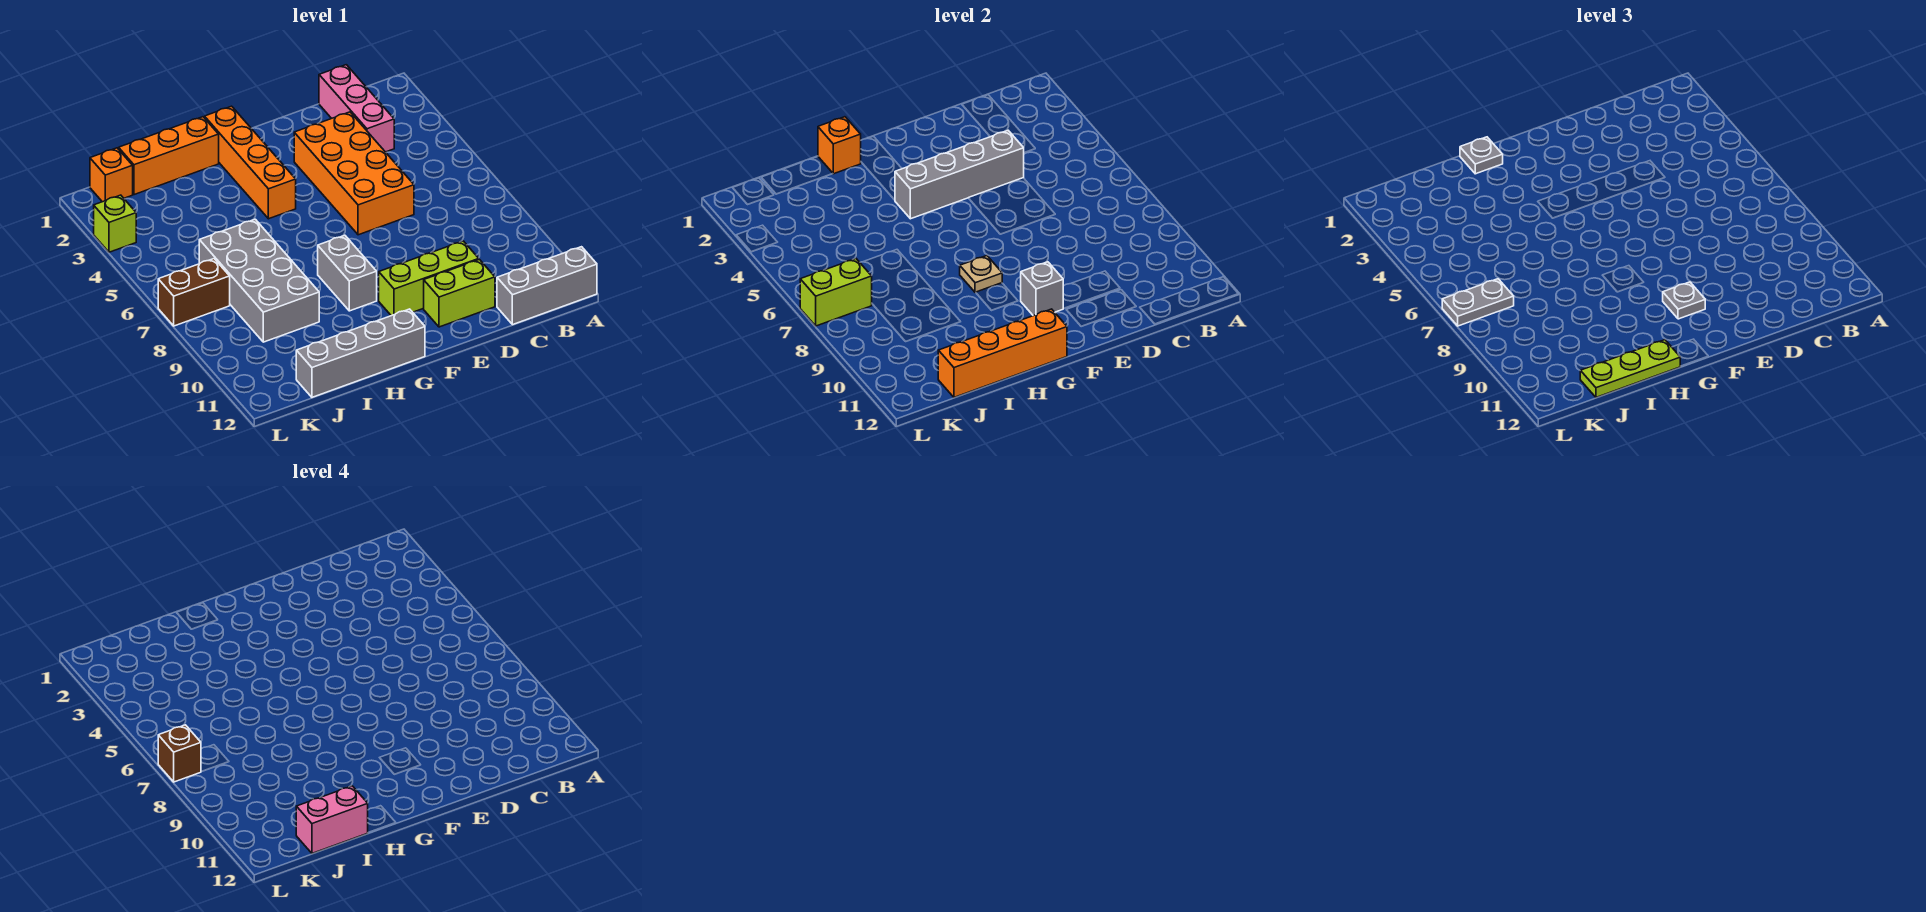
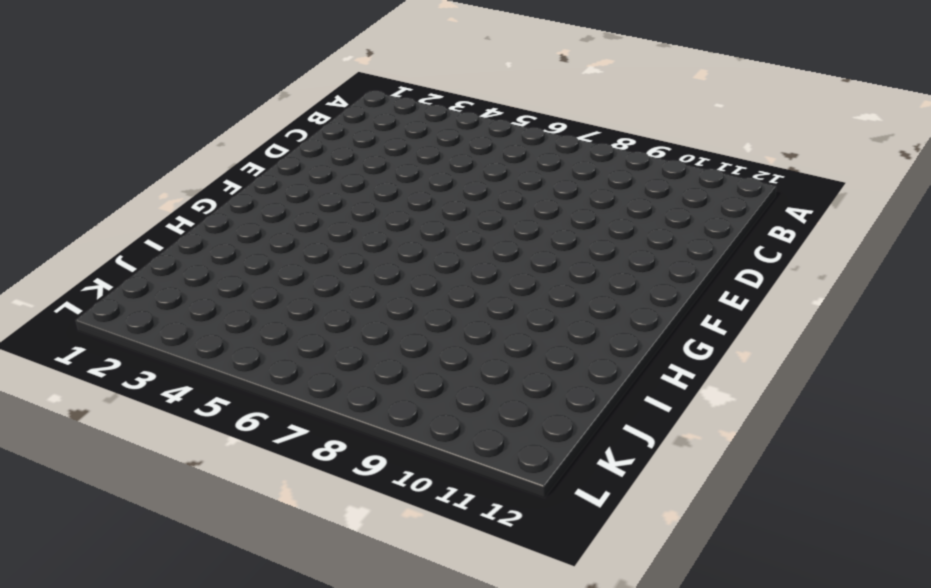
none -> grey 1x3 brick [497,247,597,325]
none -> pink 1x3 brick [319,65,394,152]
none -> orange 2x4 brick [294,112,414,235]

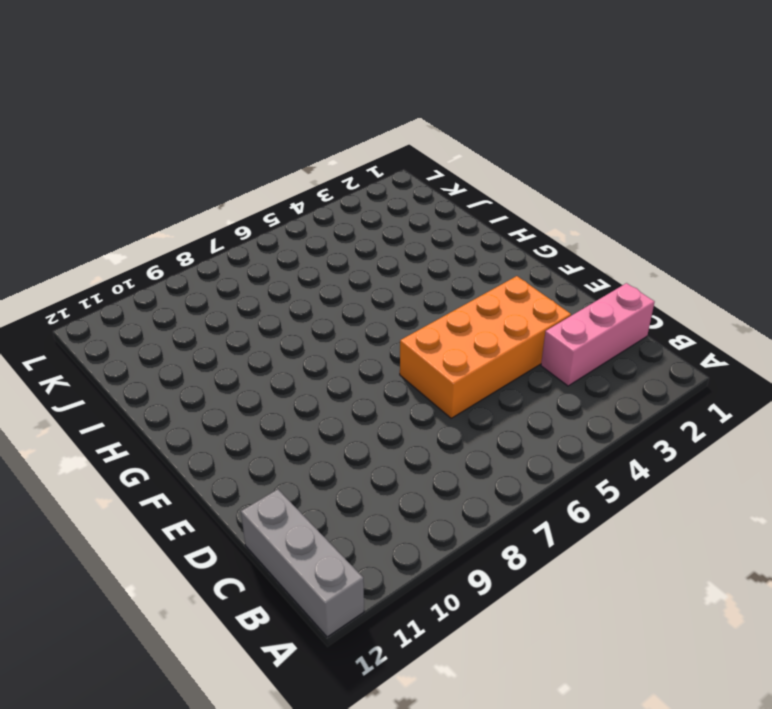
none -> lime 1x3 brick [379,241,479,316]
none -> lime 1x2 brick [424,259,495,327]
none -> orange 1x4 brick [205,106,296,219]

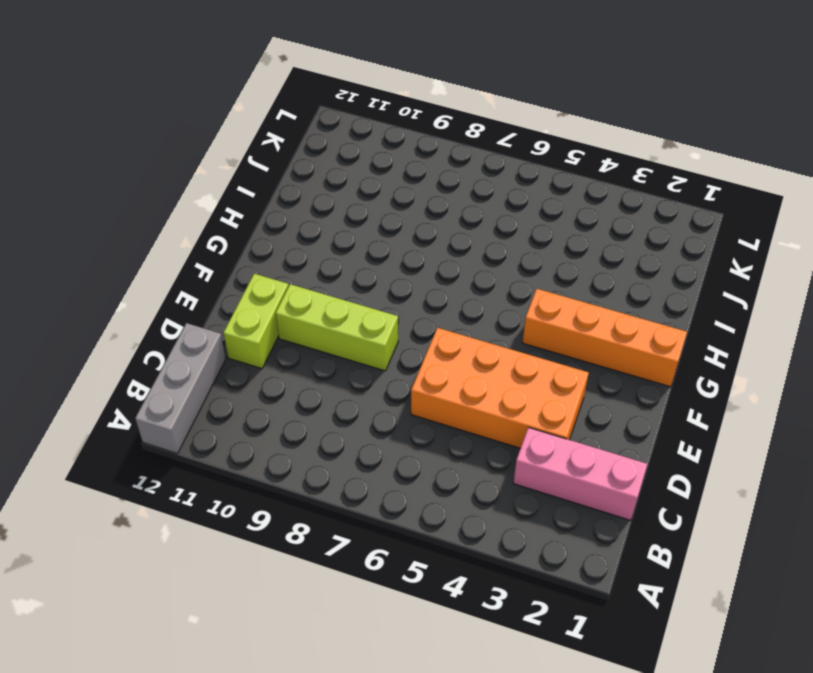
lime 1x3 brick [276,284,398,371] -> lime 1x3 brick turned to [379,241,479,316]
none -> grey 1x2 brick [318,235,377,311]
none -> grey 1x4 brick [296,309,425,397]
none -> orange 1x3 brick [119,117,219,195]

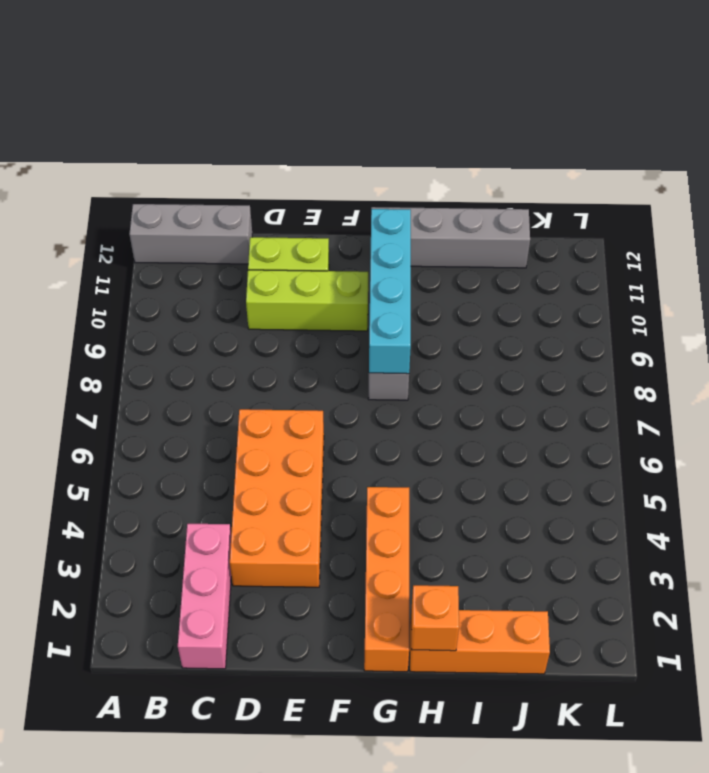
cyan 1x4 brick [369,209,411,374] -> tan 1x1 plate [960,256,1002,293]
none -> grey 2x4 brick [199,219,319,342]
none -> orange 1x1 brick [90,148,133,202]
none -> brown 1x2 brick [158,259,230,326]

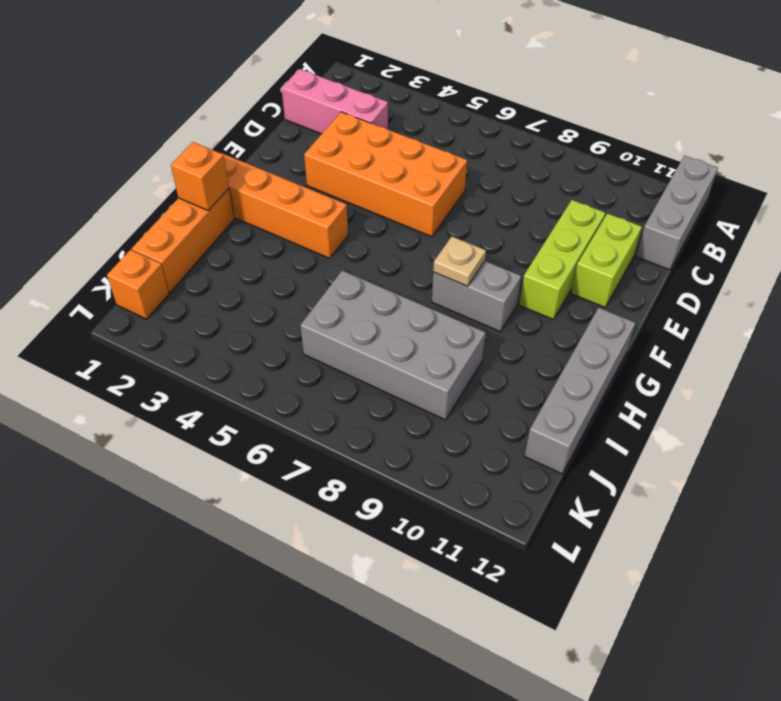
none -> brown 1x2 brick [158,259,230,326]
none -> lime 1x1 brick [94,195,136,252]
none -> grey 1x4 brick [895,131,1024,219]

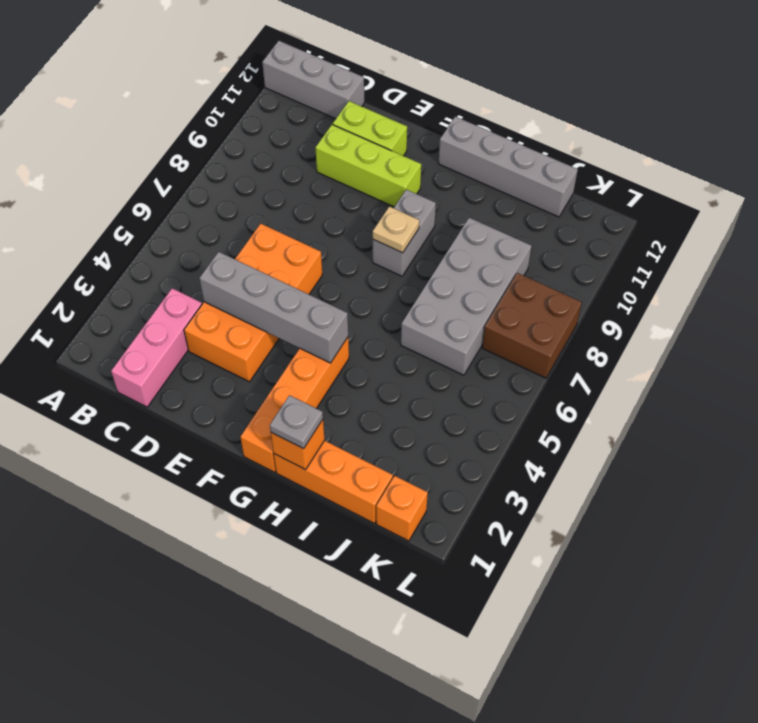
brown 2x2 brick [482,273,582,378] -> brown 1x2 brick [158,259,230,326]
none -> lime 1x1 brick [94,195,136,252]
none -> grey 1x1 brick [1021,262,1063,316]
none -> orange 1x4 brick [938,309,1067,397]

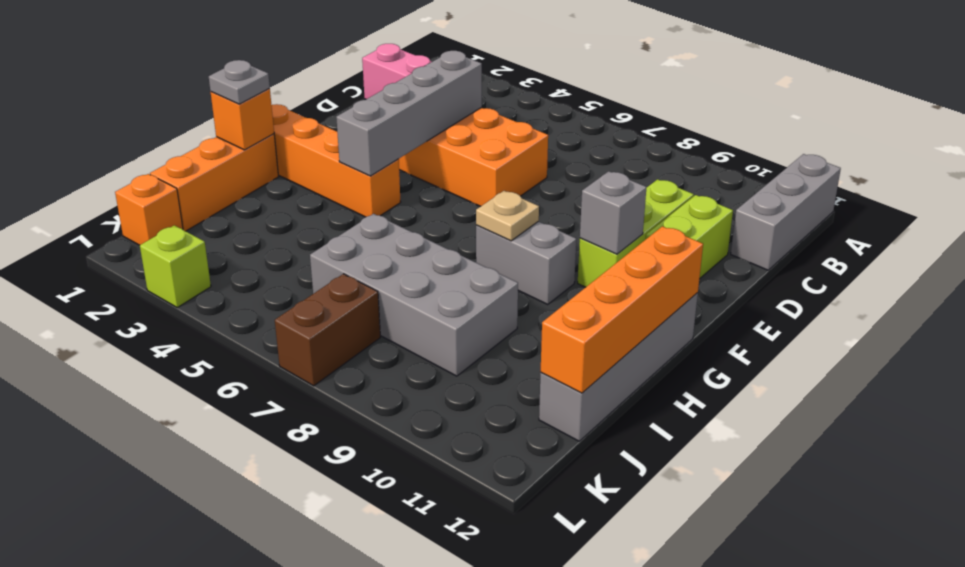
none -> lime 1x2 brick [800,259,872,326]
none -> grey 1x1 plate [1663,282,1705,319]
none -> lime 1x3 plate [1580,340,1680,397]

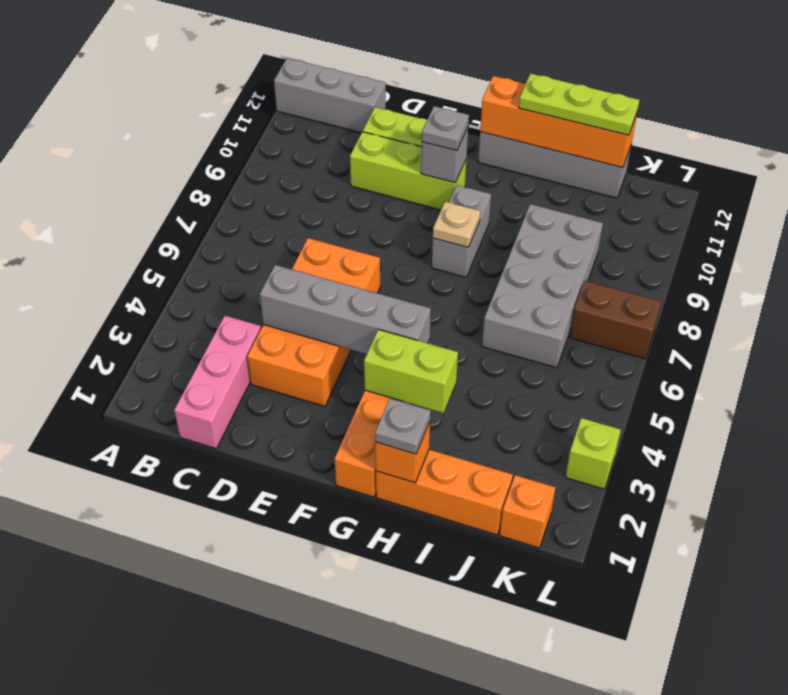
lime 1x2 brick [364,329,458,413] -> lime 1x2 brick moved to [800,259,872,326]
none -> grey 1x2 plate [1442,279,1514,326]
none -> pink 1x2 brick [296,786,368,853]
none -> brown 1x1 brick [158,725,201,782]

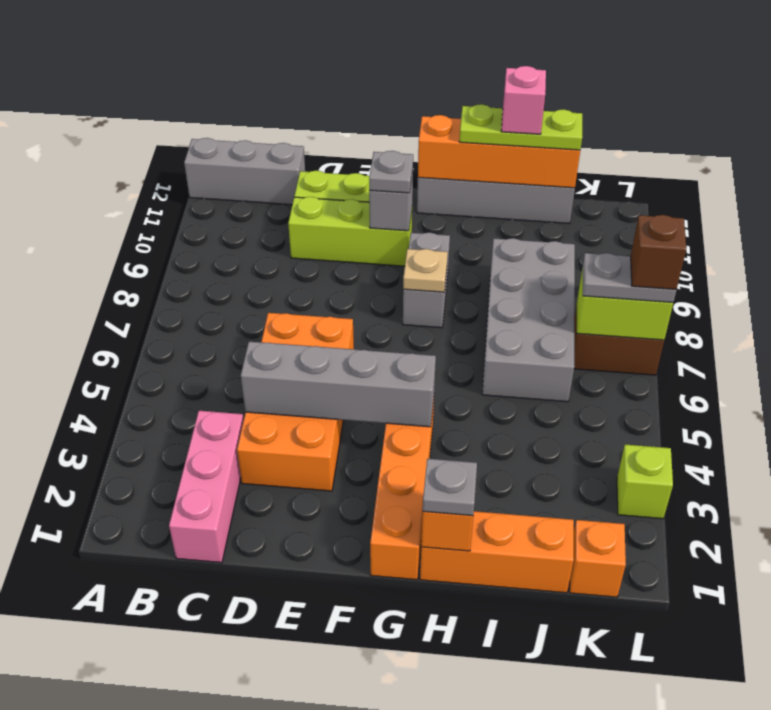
pink 1x1 brick [501,66,546,134] -> pink 1x2 brick [296,786,368,853]

